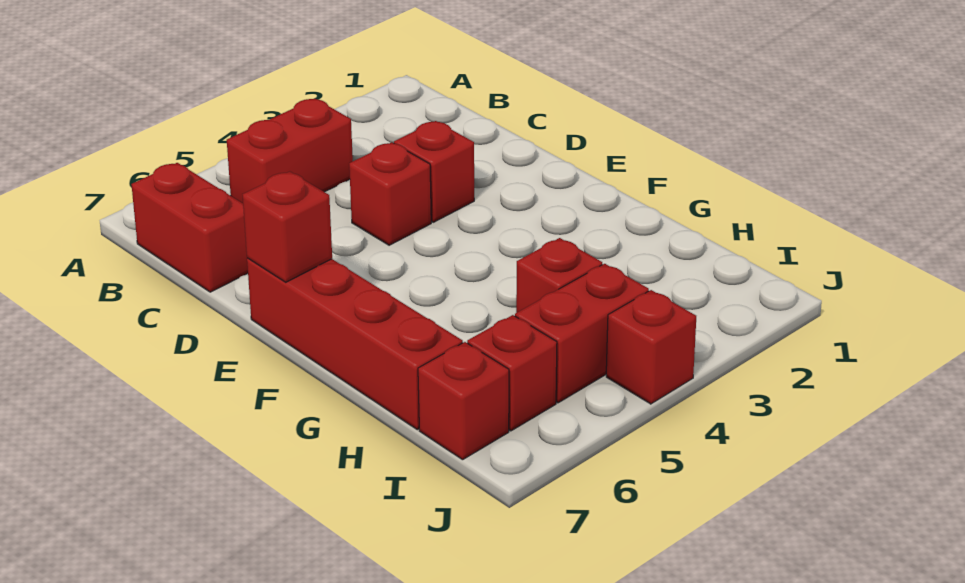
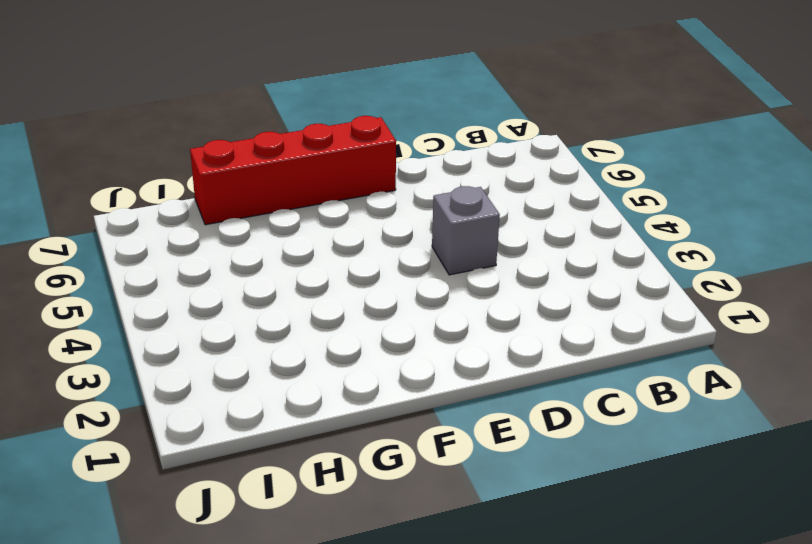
grey 1x1 brick [432,186,500,275] -> red 1x1 brick [349,142,431,245]
none -> red 1x2 brick [227,99,353,203]
none -> red 1x2 brick [131,163,248,292]

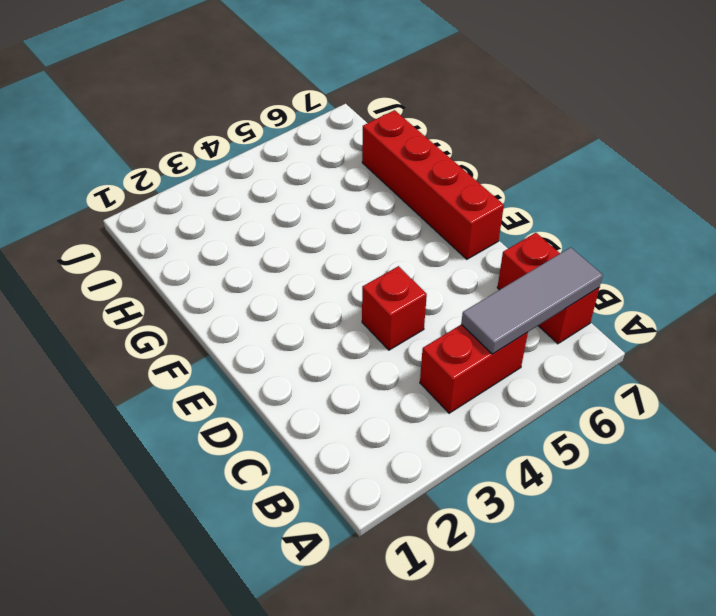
grey 1x3 tile [461,247,603,354] -> none
none -> red 1x1 brick [394,121,474,222]
none -> red 1x1 brick [516,238,602,313]

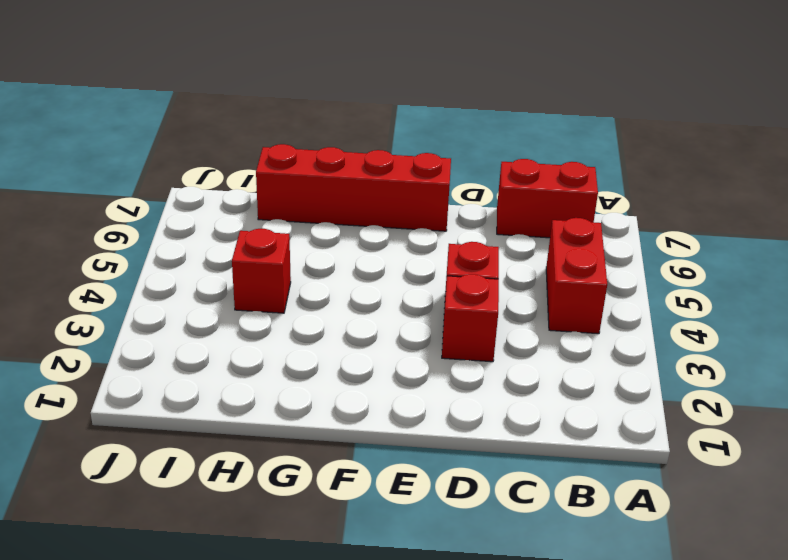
none -> red 1x2 brick [515,264,649,403]
none -> red 1x1 brick [467,315,557,431]

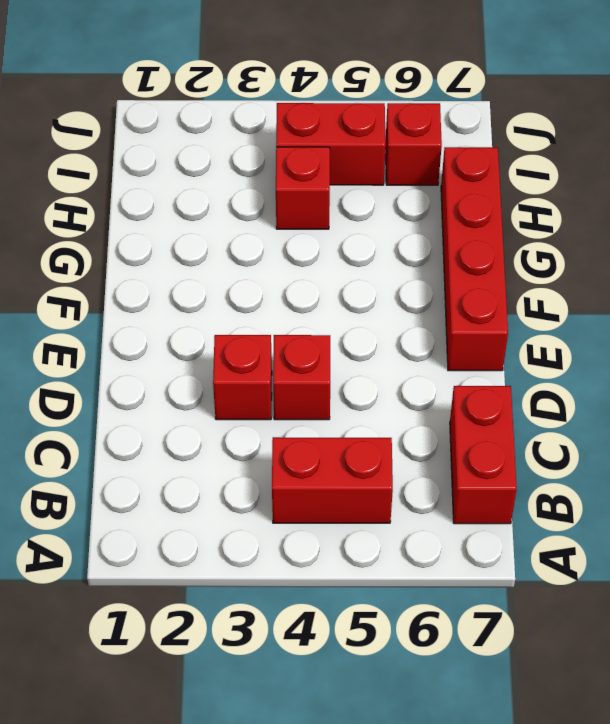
none -> red 1x1 brick [418,342,509,460]
none -> red 1x1 brick [606,290,696,404]

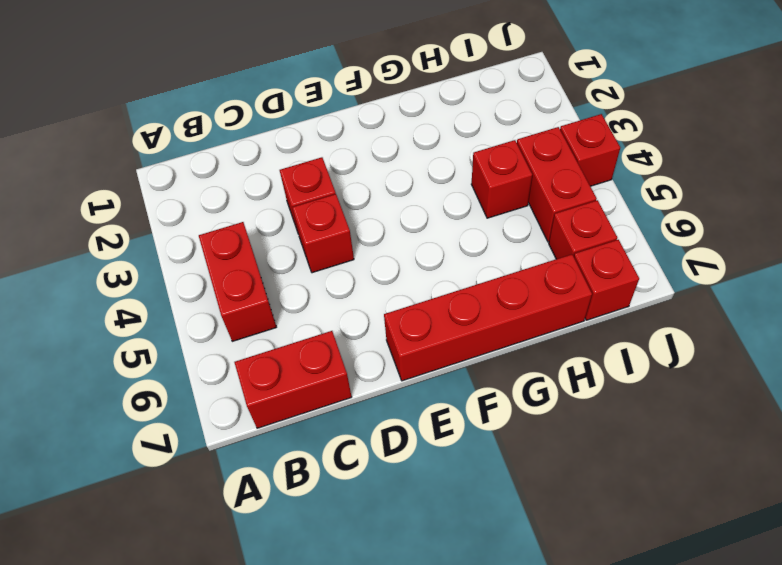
none -> red 1x1 brick [243,171,332,282]

